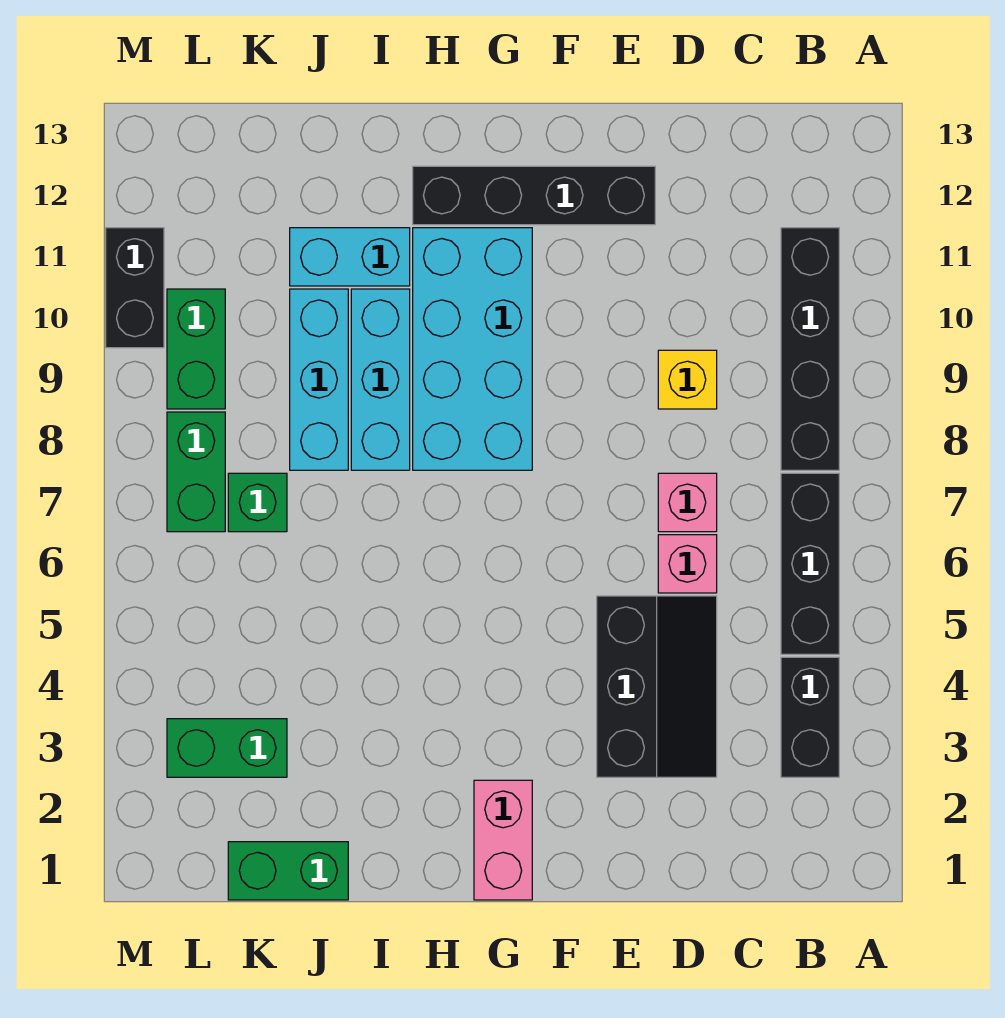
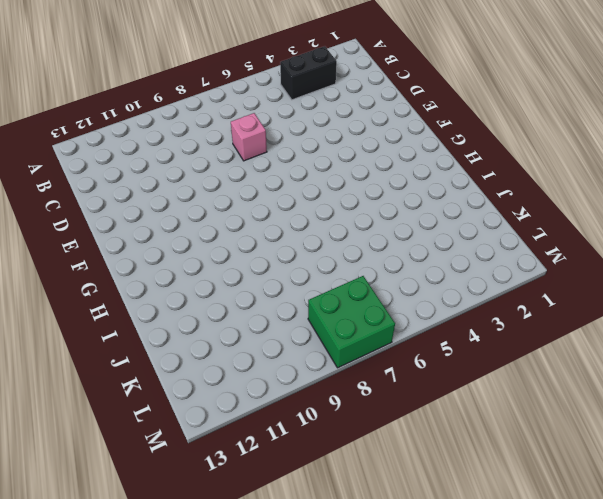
green 2x2 brick [308,276,395,368] -> green 1x2 brick [167,412,225,532]
none -> black 1x3 brick [781,473,839,654]
none -> black 1x4 brick [781,228,839,470]
none -> black 2x3 slope [597,596,717,777]

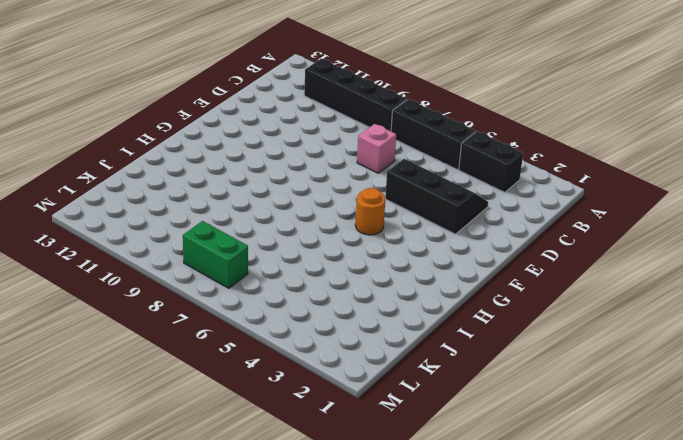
orange 1x1 round brick [355,188,385,235] -> none
none -> pink 1x1 brick [658,535,717,593]
none -> yellow 1x1 brick [658,350,717,409]
none -> black 1x4 brick [413,166,655,225]

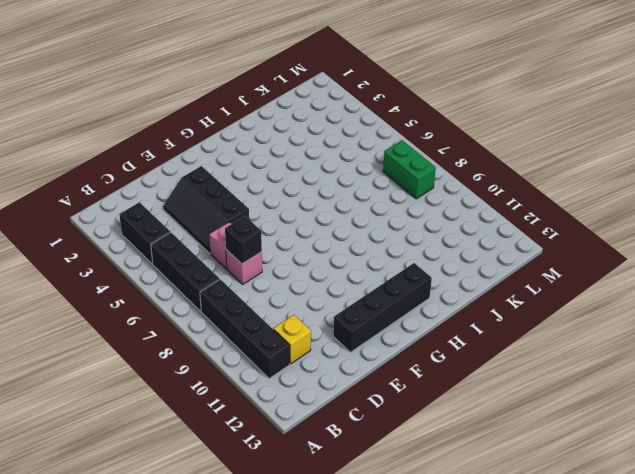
yellow 1x1 brick [273,315,311,364] -> yellow 1x1 brick moved to [658,350,717,409]
black 1x1 brick [225,216,262,264] -> none
none -> pink 1x2 brick [474,780,532,900]
none -> cyan 2x4 brick [413,228,532,470]
none -> cyan 1x3 brick [351,289,410,470]

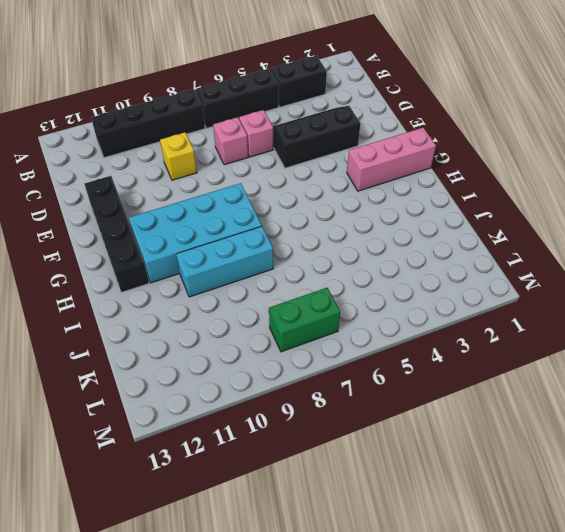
pink 1x3 brick [347,128,436,191] -> pink 1x2 brick [474,780,532,900]
none -> cyan 1x2 brick [290,228,410,286]
none -> green 1x2 brick [228,842,348,900]
none -> cyan 1x3 brick [290,289,348,470]

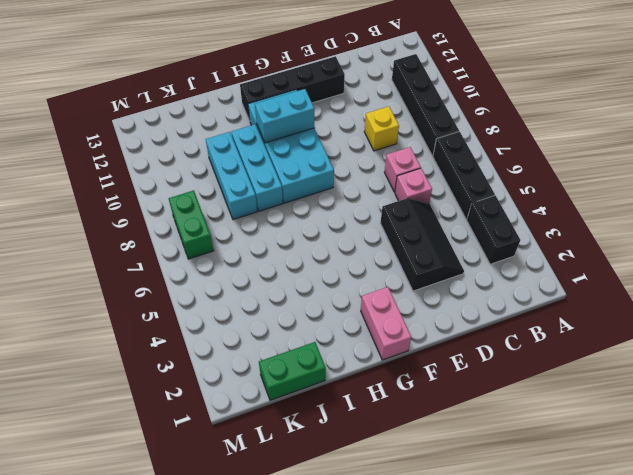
cyan 1x2 brick [255,89,314,143] -> cyan 1x2 brick moved to [290,228,410,286]
none -> green 1x2 brick [167,719,287,777]
none -> green 1x1 brick [228,473,287,532]
none -> green 1x2 brick [167,289,225,409]

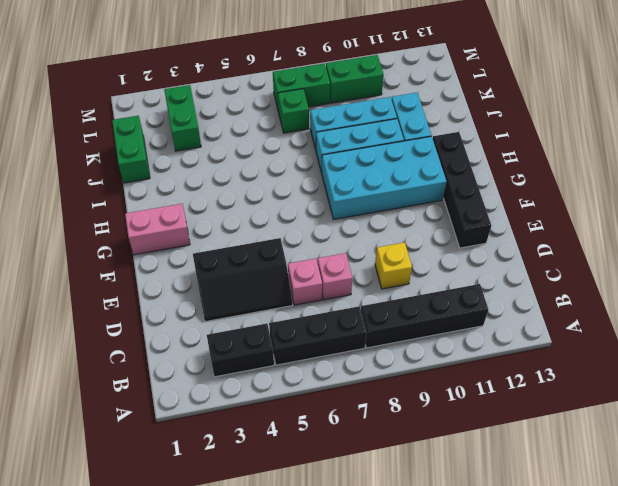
none -> black 1x2 brick [106,228,164,348]

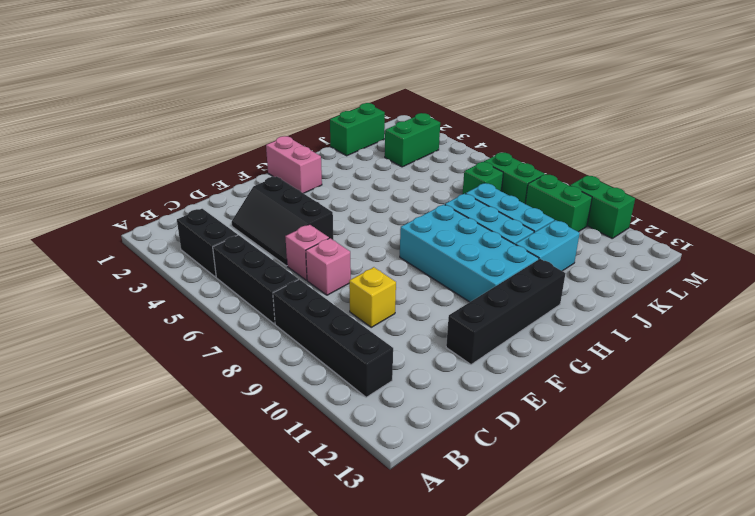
green 1x2 brick [570,176,635,238] -> black 1x2 brick [106,228,164,348]

